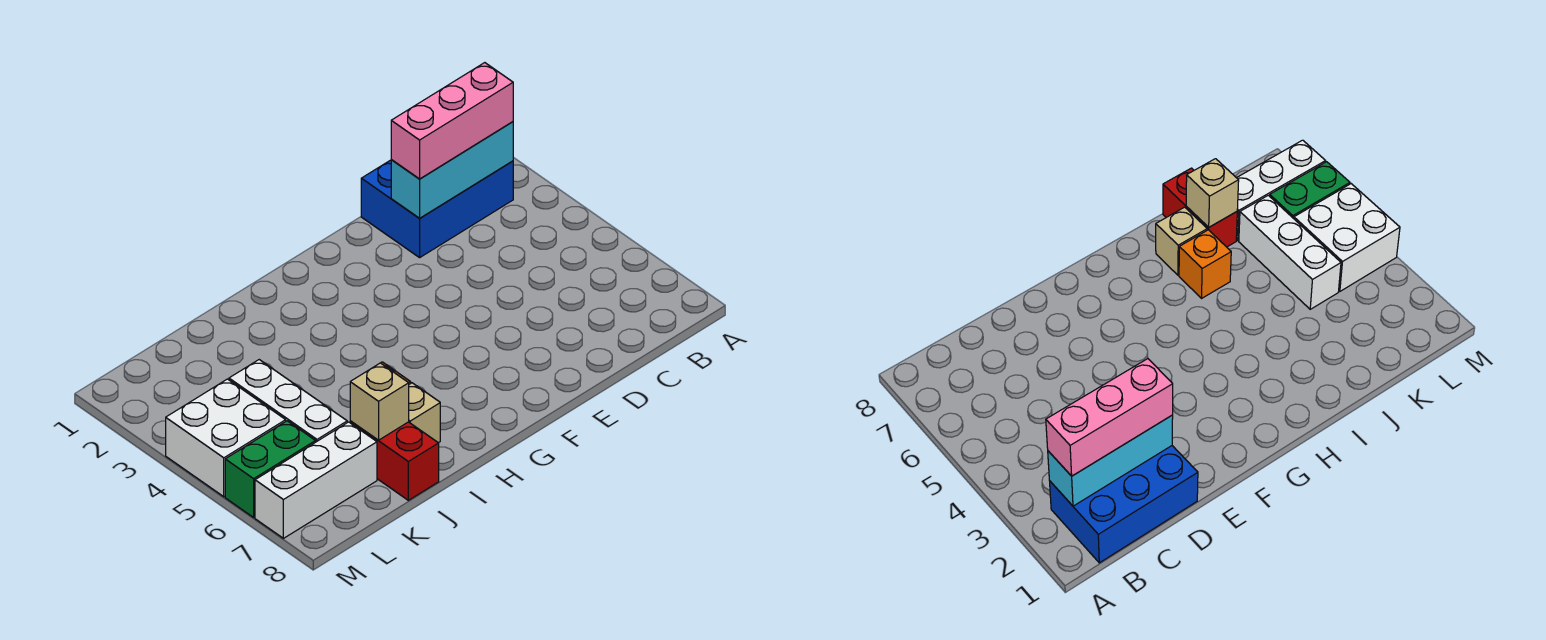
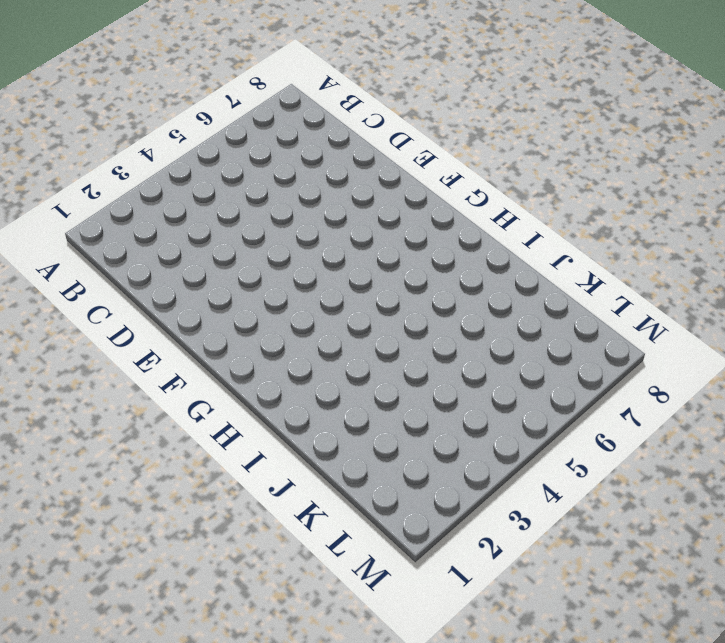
none -> blue 2x3 brick [361,160,513,258]
none -> orange 1x1 brick [1179,230,1231,298]

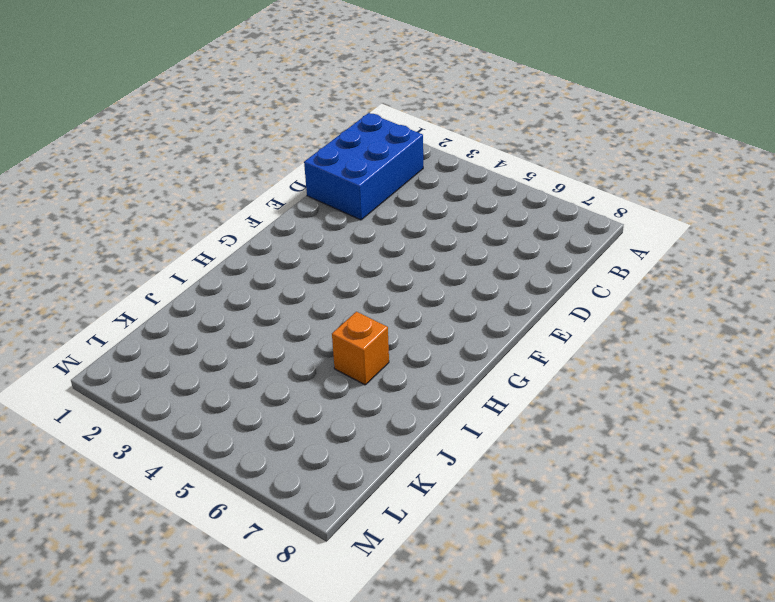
none -> tan 1x1 brick [409,383,440,443]
none -> red 1x2 brick [350,421,439,500]

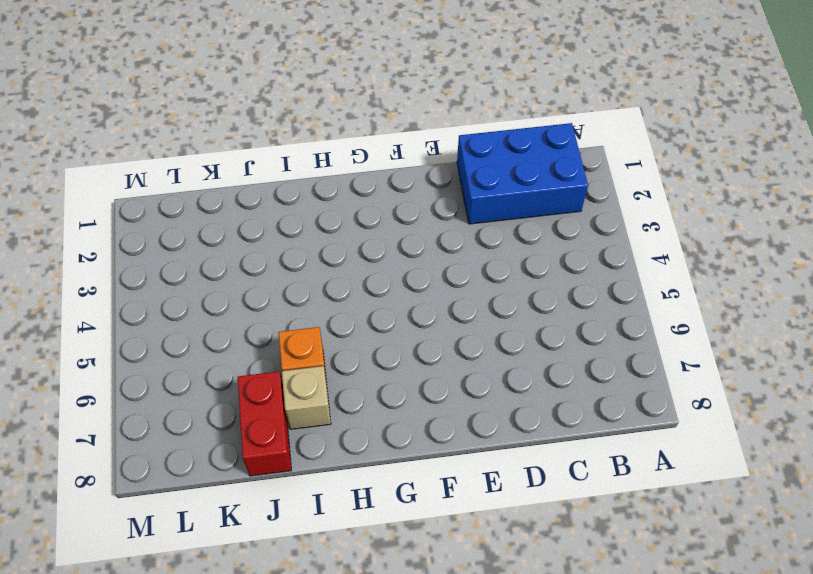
none -> white 1x3 brick [229,360,347,442]
none -> white 1x3 brick [255,422,377,538]

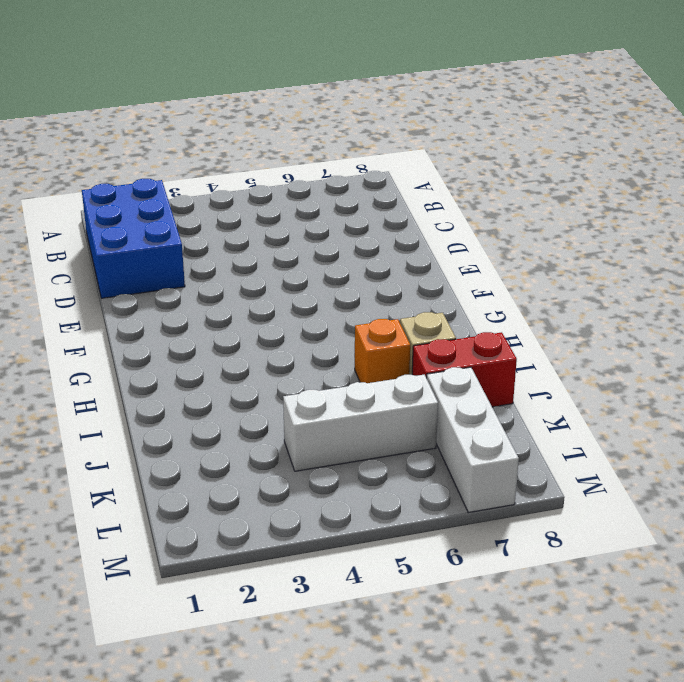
none -> white 2x2 brick [166,379,286,497]
none -> green 1x2 brick [225,421,316,517]

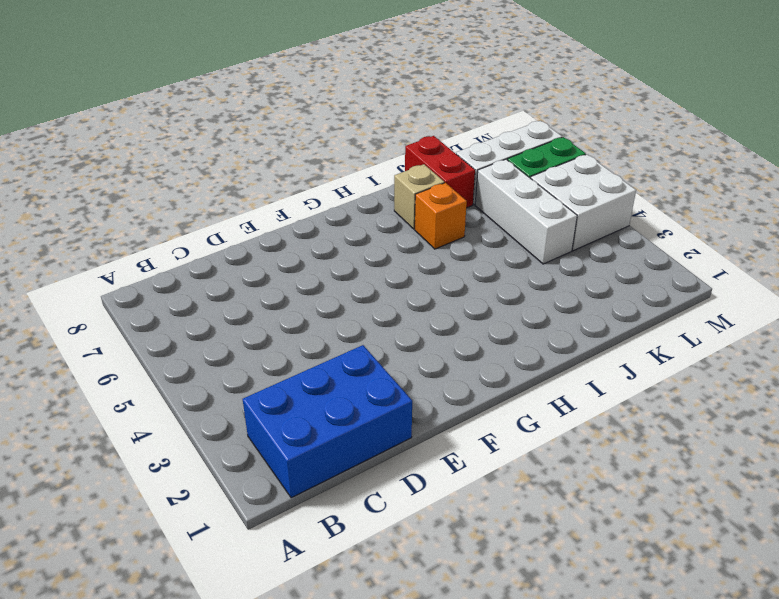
none -> cyan 1x3 brick [391,122,513,218]
none -> tan 1x1 brick [350,363,409,440]

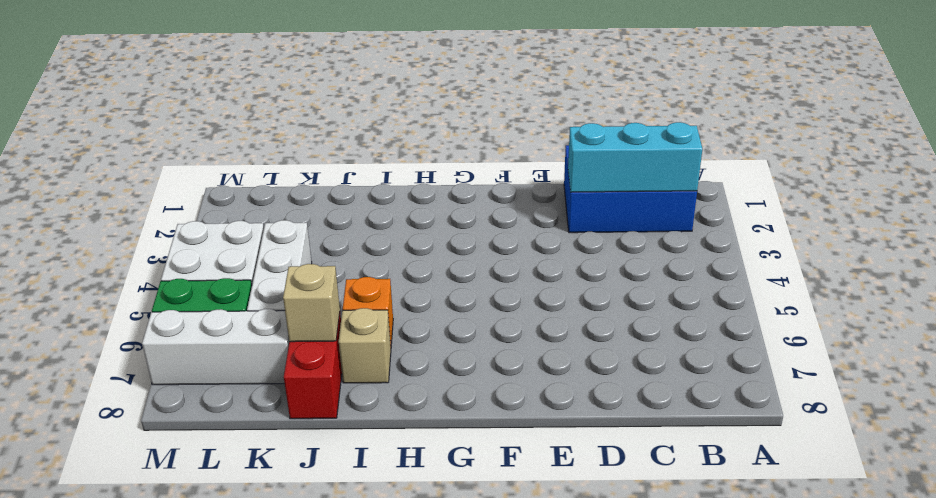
none -> pink 1x3 brick [391,63,513,179]

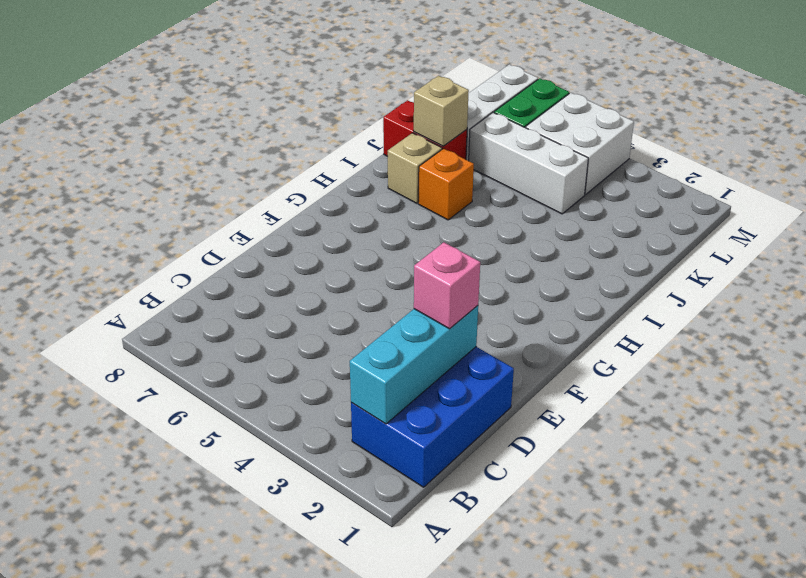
pink 1x1 brick [414,242,480,329] -> pink 1x3 brick [391,63,513,179]

